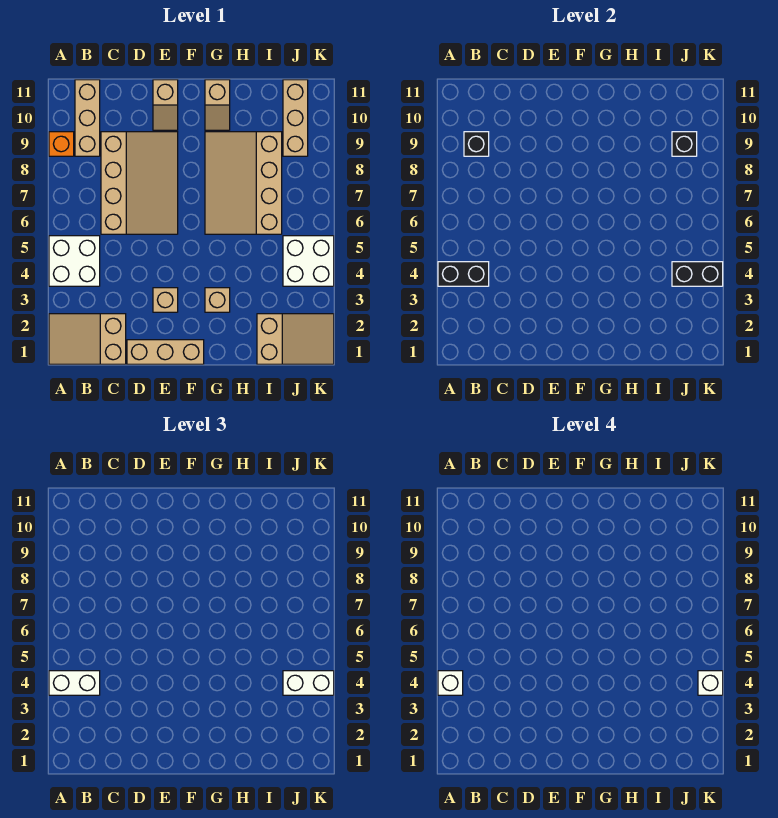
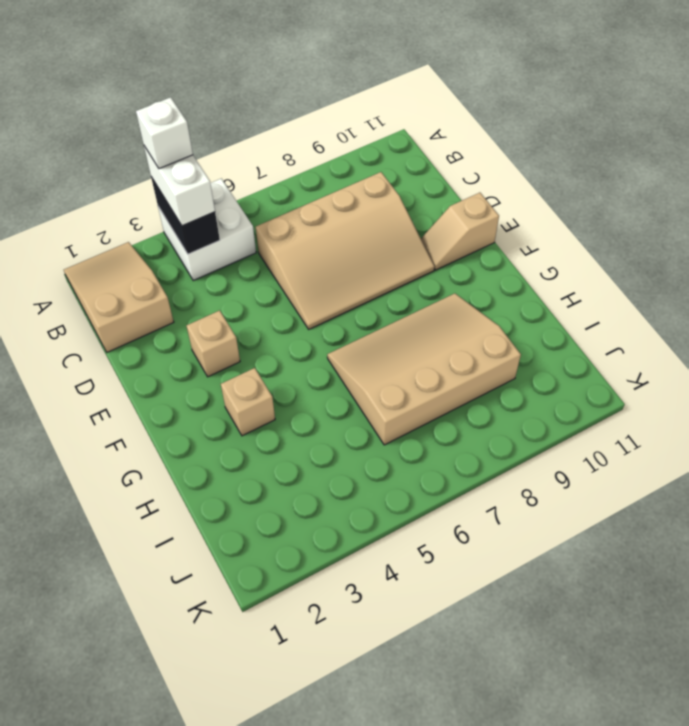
none -> orange 1x1 brick [49,132,74,156]
none -> tan 1x3 brick [75,80,100,156]
none -> tan 1x3 brick [127,340,204,364]

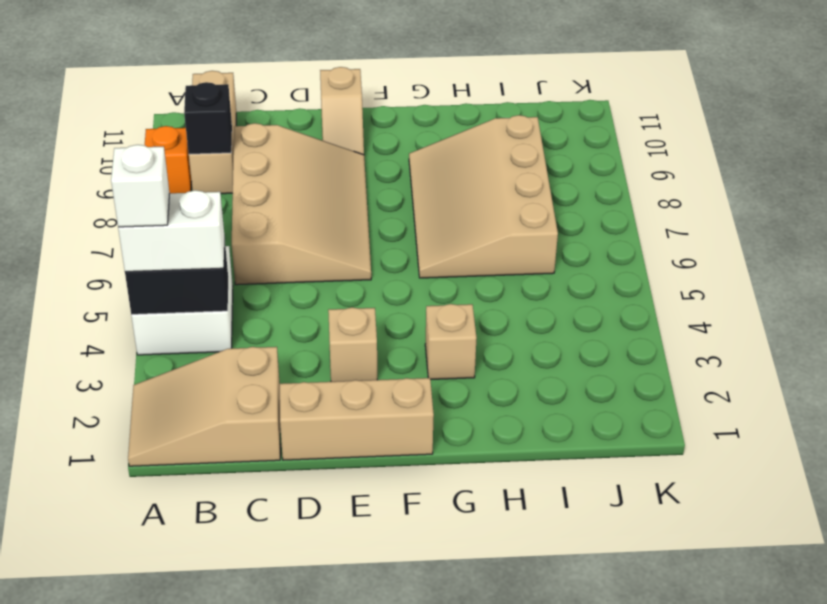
none -> tan 1x2 slope [205,80,230,130]
none -> tan 2x3 slope [257,314,334,364]
none -> white 2x2 brick [283,236,334,286]

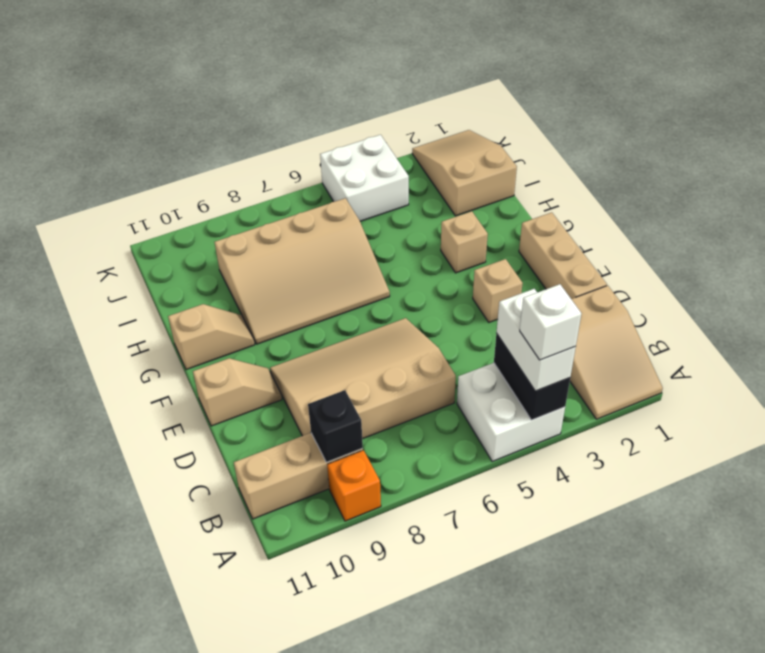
none -> tan 1x3 brick [283,80,308,156]
none -> black 1x2 brick [672,262,723,286]
none -> black 1x1 brick [672,132,697,156]

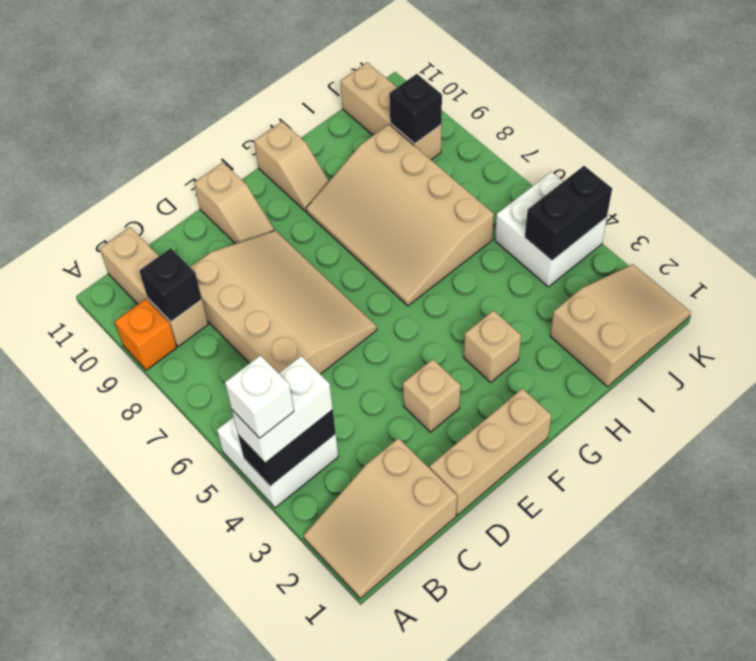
none -> white 1x2 brick [283,671,334,695]
none -> white 1x1 brick [698,671,723,695]

